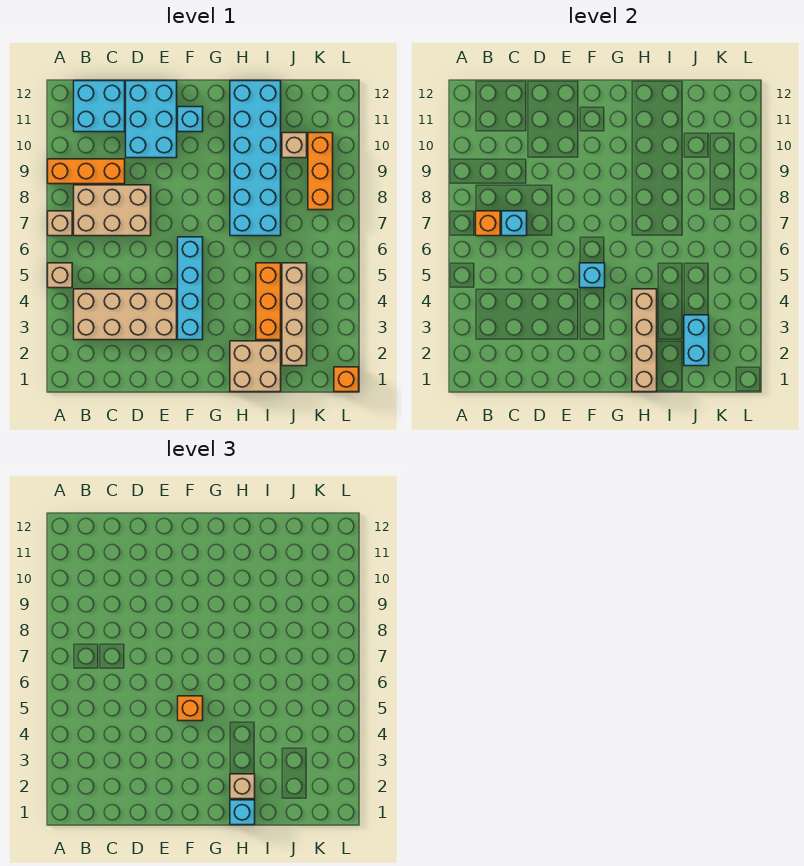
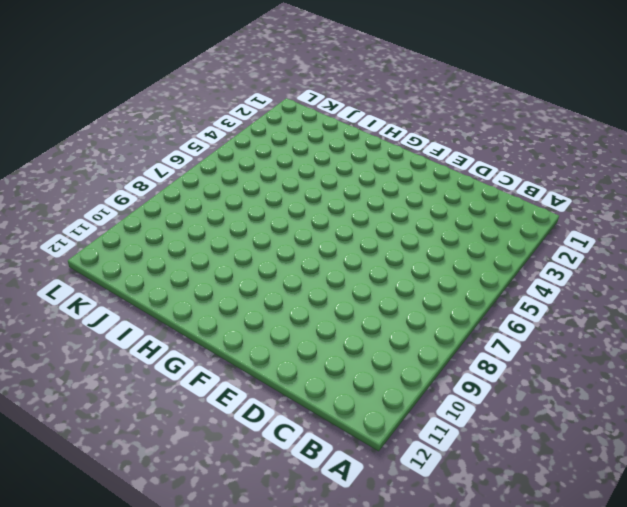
none -> tan 1x1 brick [48,263,72,288]
none -> tan 1x1 brick [48,211,72,236]
none -> orange 1x3 brick [48,159,125,184]

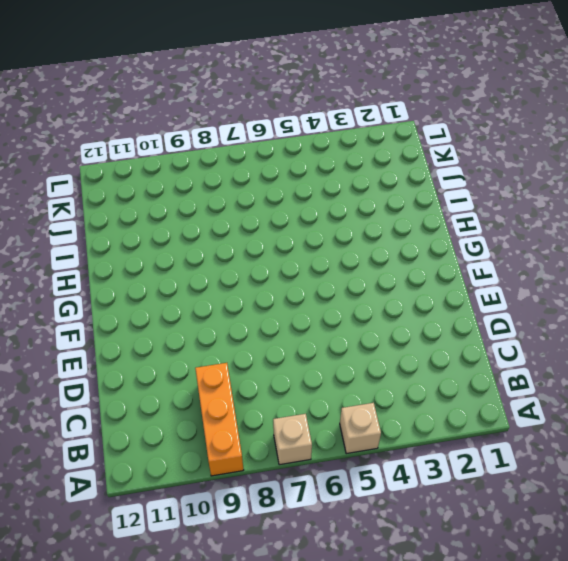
none -> tan 2x4 brick [74,289,177,340]
none -> tan 2x3 brick [74,185,151,236]
none -> cyan 2x2 brick [74,81,125,132]

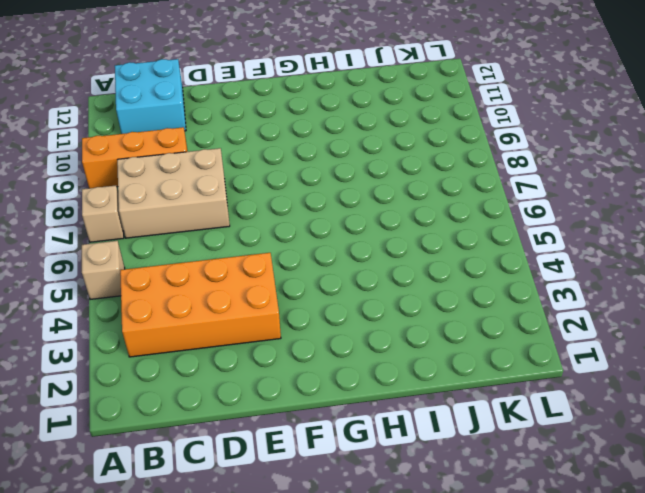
orange 2x4 brick [120,253,281,357] -> tan 2x4 brick [74,289,177,340]
none -> cyan 2x3 brick [126,81,177,158]
none -> cyan 1x4 brick [178,237,203,340]
none -> cyan 1x1 brick [178,107,203,132]

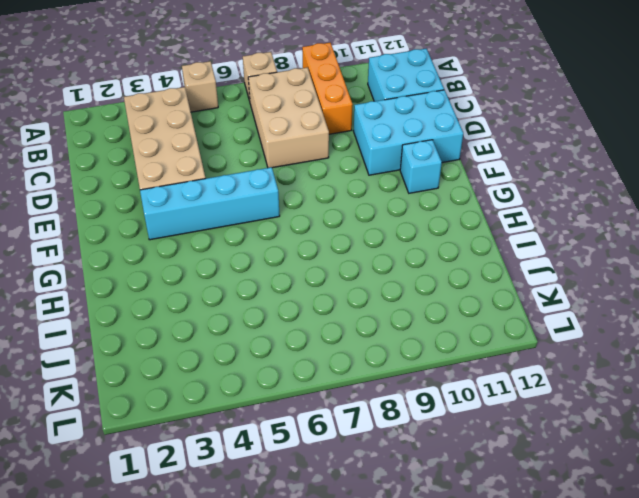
none -> tan 2x2 brick [230,341,281,392]
none -> cyan 2x6 brick [230,81,281,236]
none -> orange 1x3 brick [256,263,281,340]

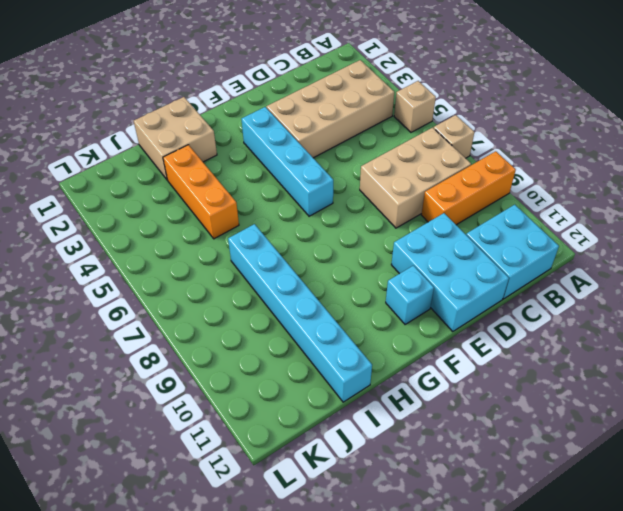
cyan 1x6 brick [228,224,372,402] -> cyan 2x6 brick [230,81,281,236]
none -> tan 1x4 brick [282,263,307,366]
none -> tan 1x1 brick [282,133,307,158]
none -> orange 1x3 brick [308,133,333,210]

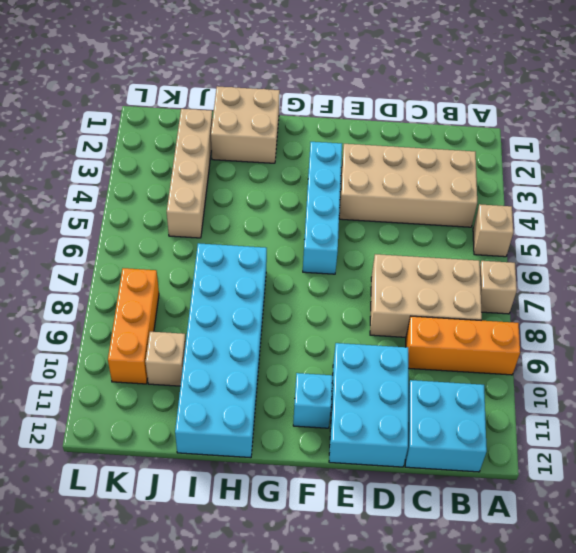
none -> orange 1x3 brick [256,263,281,340]
none -> orange 1x1 brick [334,367,359,392]
none -> orange 1x1 brick [476,211,500,236]

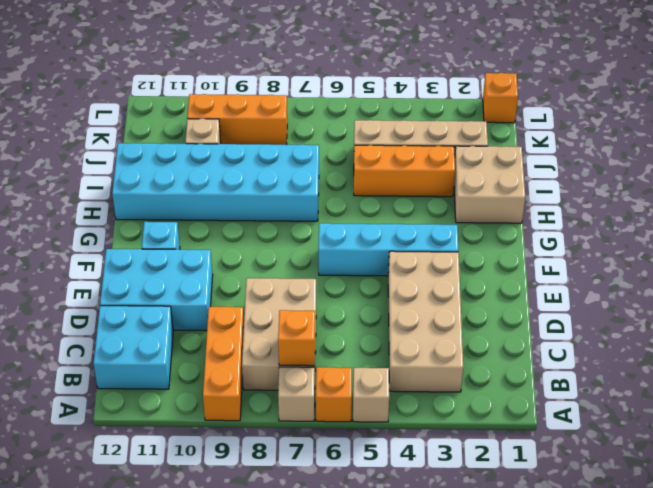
orange 1x1 brick [316,367,352,422] -> orange 1x1 brick moved to [178,696,203,721]
none -> cyan 1x1 brick [502,211,527,236]
none -> cyan 1x1 brick [580,263,605,288]
none -> tan 1x4 brick [632,289,657,392]

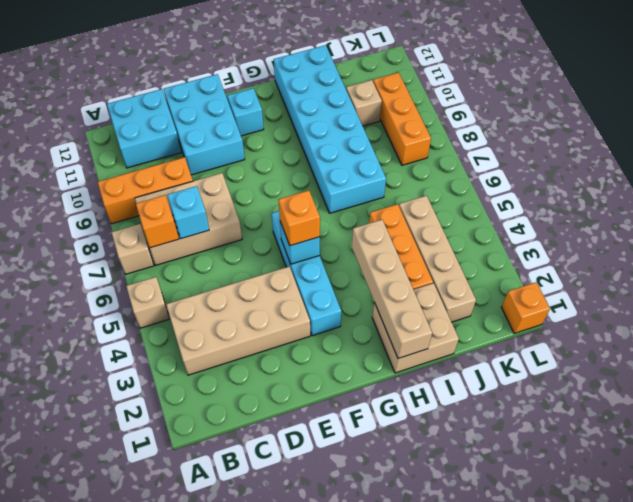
none -> cyan 1x2 brick [684,315,709,366]
none -> cyan 1x1 brick [230,800,255,825]
none -> tan 1x1 brick [230,774,255,799]

